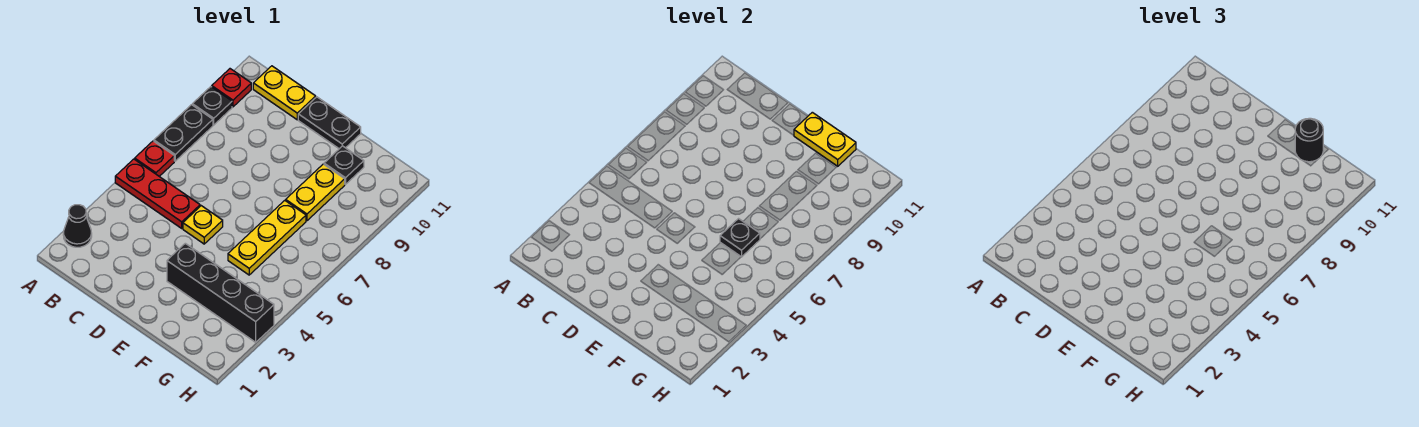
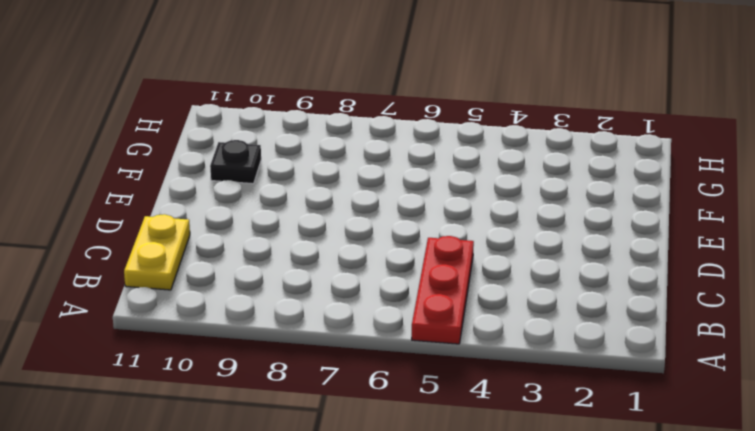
none -> black 1x1 cone [63,205,92,247]
none -> red 1x1 plate [135,141,174,176]
none -> black 1x2 plate [154,105,213,161]

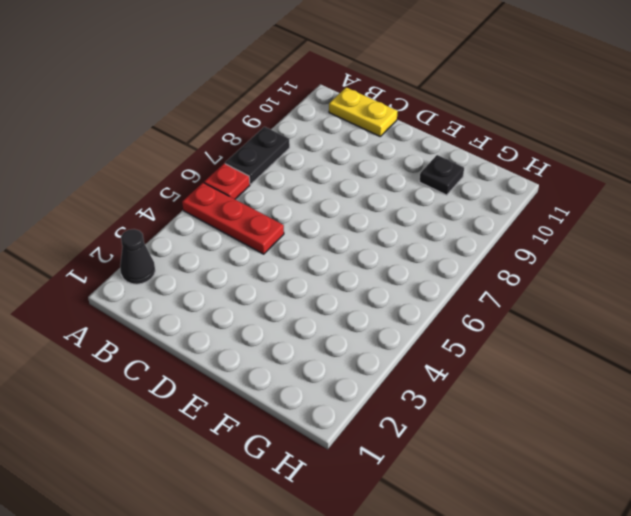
none -> black 1x1 plate [192,87,232,125]
none -> red 1x1 plate [212,69,251,107]
none -> yellow 1x1 plate [183,206,223,244]

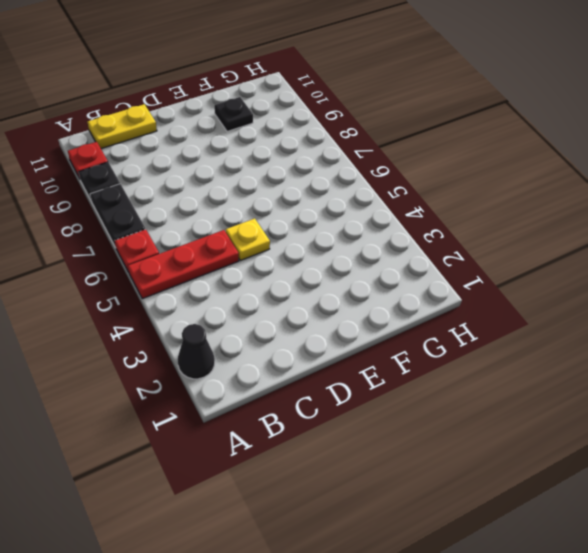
none -> black 1x2 plate [298,97,361,149]
none -> black 1x4 brick [167,243,274,342]
none -> yellow 1x3 plate [228,200,306,275]

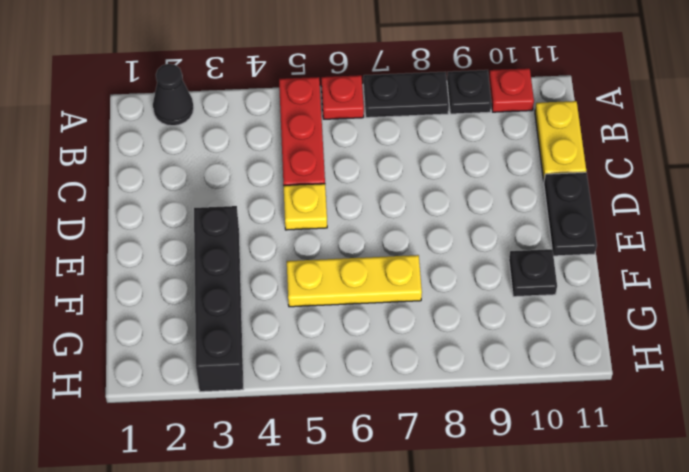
none -> yellow 1x2 plate [286,164,345,221]
none -> yellow 1x2 plate [794,112,856,166]
none -> black 1x1 plate [720,219,760,257]

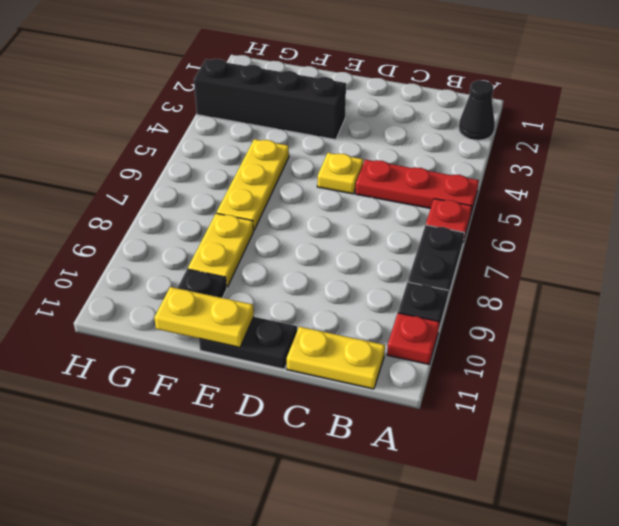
none -> black 1x1 plate [720,219,760,257]
none -> black 1x1 round brick [1295,118,1323,162]

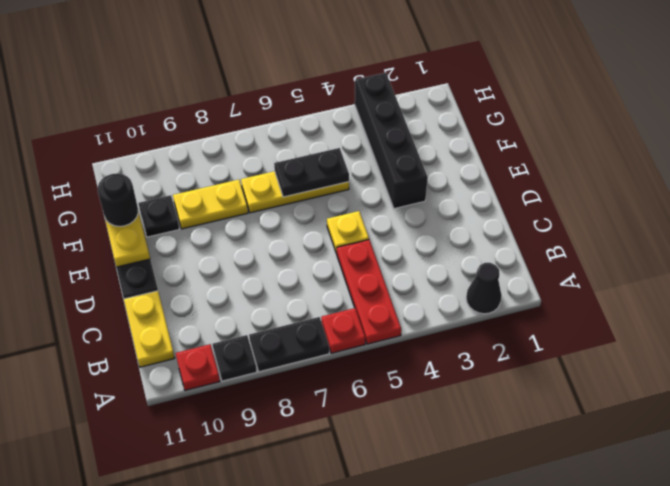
black 1x2 plate [274,148,349,197] -> black 1x1 plate [720,219,760,257]

